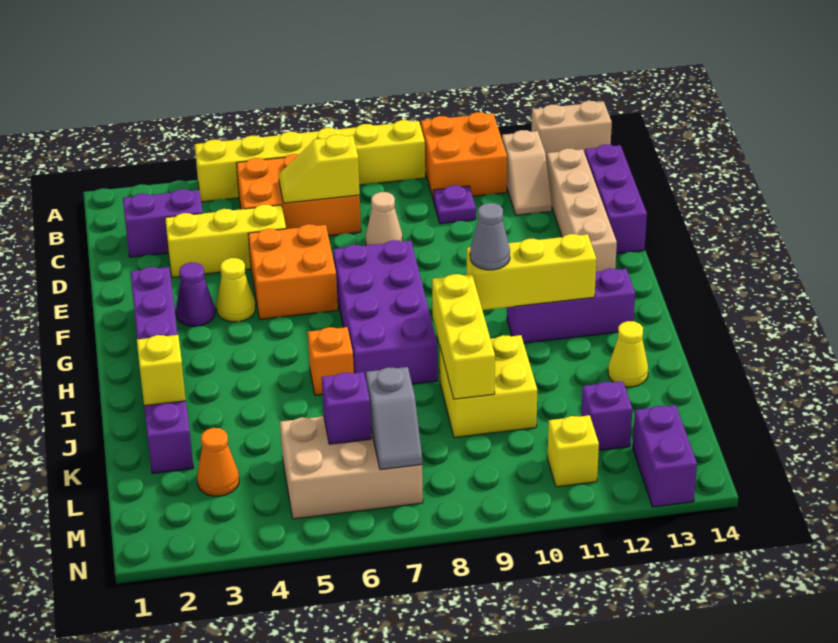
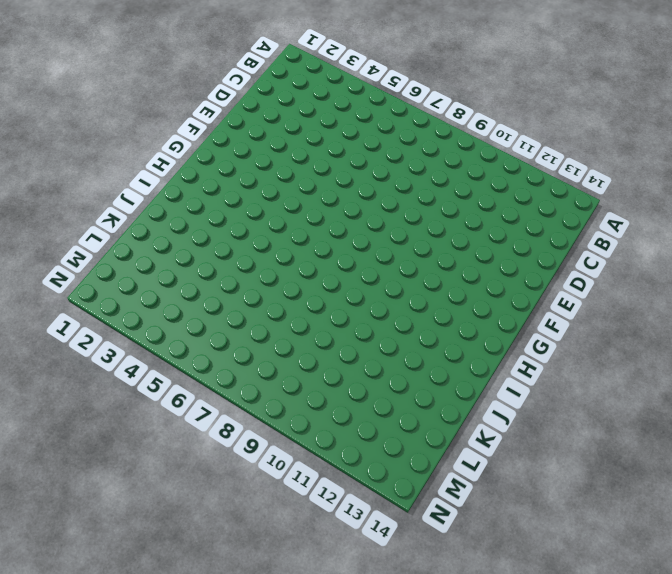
none -> yellow 1x6 brick [195,120,425,202]
none -> orange 2x2 brick [421,112,507,200]
none -> tan 1x2 brick [532,101,612,163]
none -> orange 2x3 brick [236,154,361,236]

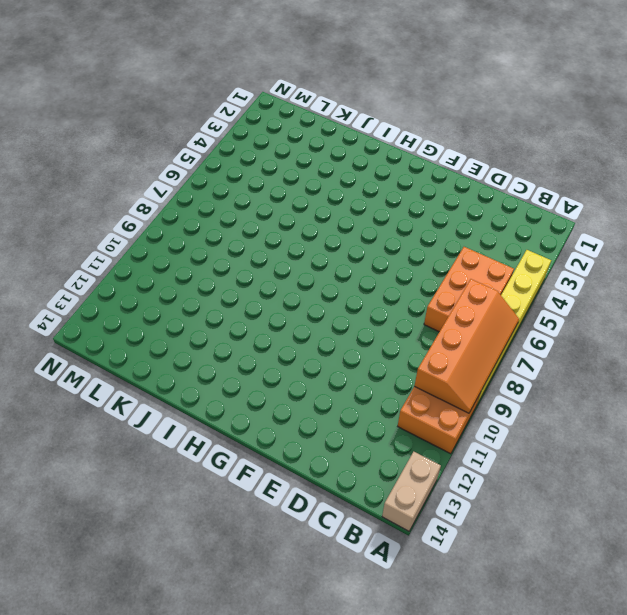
orange 2x4 slope [415,279,519,413] -> none
none -> tan 1x2 slope [502,130,552,215]
none -> purple 1x2 brick [123,189,203,257]
none -> purple 1x1 plate [433,185,476,224]
none -> tan 1x4 brick [547,148,617,272]

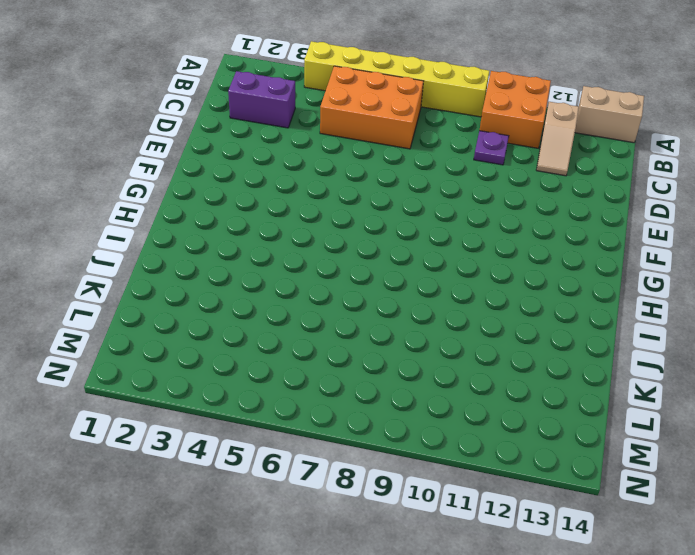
none -> tan 1x4 brick [547,148,617,272]
none -> purple 1x3 brick [585,144,647,254]
none -> yellow 1x3 brick [165,205,286,278]
none -> tan 1x1 cone [366,192,403,245]

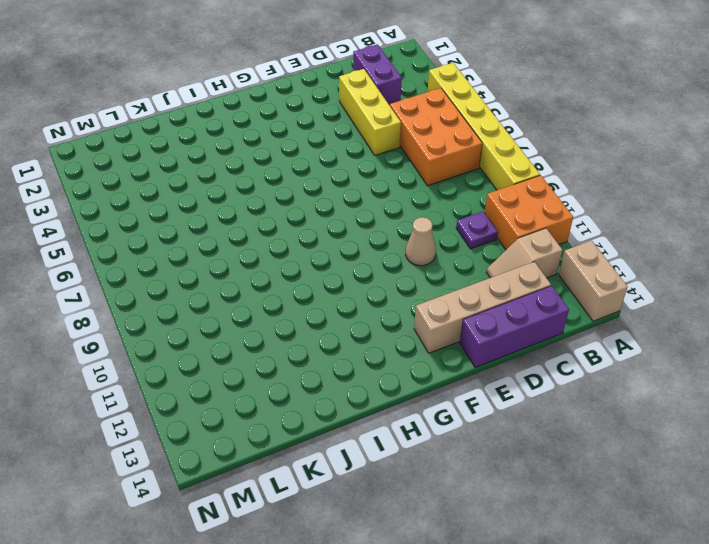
tan 1x1 cone [406,217,436,266] -> tan 1x1 cone moved to [366,192,403,245]
none -> orange 2x2 brick [248,224,338,319]
none -> purple 1x6 brick [130,267,193,473]
none -> purple 1x1 cone [176,262,215,326]
none -> yellow 1x1 cone [217,258,255,322]

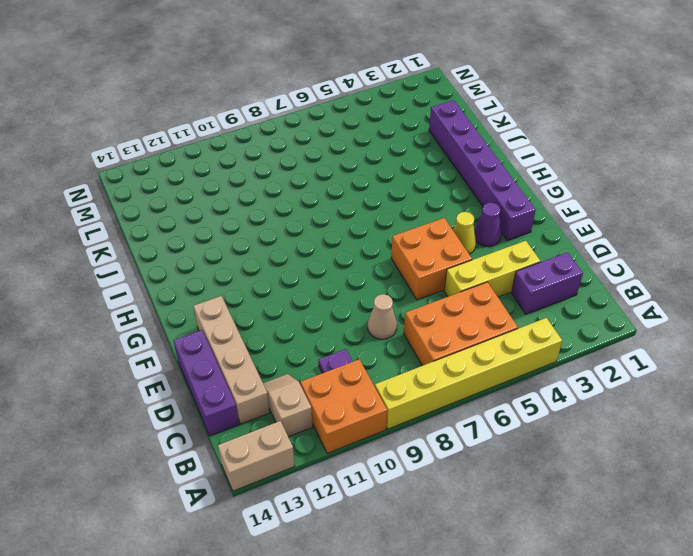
none -> purple 2x4 brick [333,240,438,384]
none -> purple 1x3 brick [507,268,635,343]
none -> orange 1x1 brick [308,327,354,395]
none -> yellow 2x2 brick [440,335,537,437]

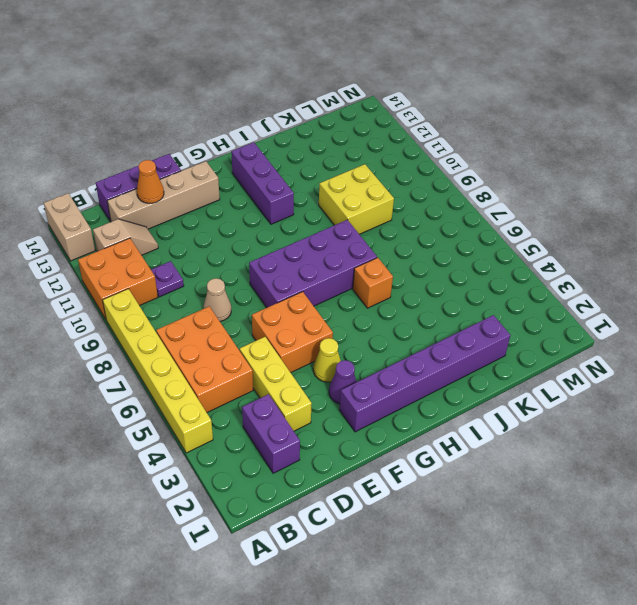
orange 1x1 cone [137,160,164,203] -> orange 1x1 cone moved to [197,428,239,496]
none -> yellow 1x1 cone [608,321,648,387]
none -> tan 2x3 brick [280,416,423,519]
none -> purple 1x1 brick [581,381,632,450]
none -> yellow 1x1 brick [547,415,599,487]

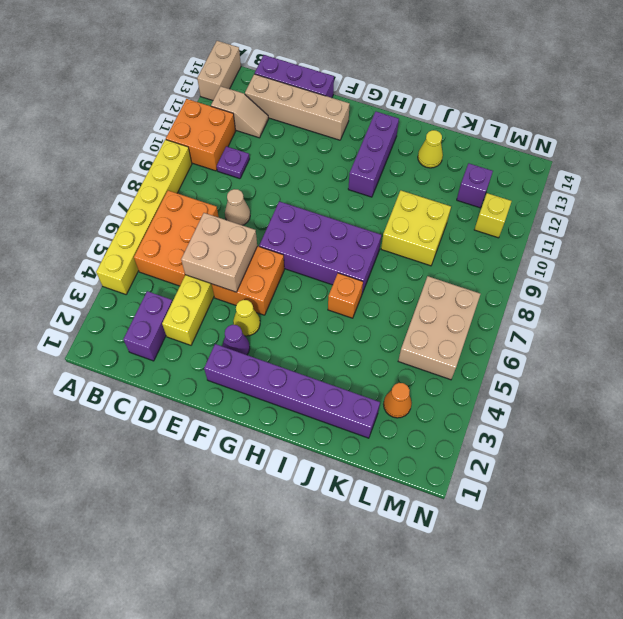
tan 2x2 brick [181,213,257,292] -> none
none -> purple 1x2 brick [633,405,697,507]
none -> yellow 1x2 slope [279,134,360,203]
none -> yellow 1x3 brick [467,234,596,310]
none -> yellow 1x3 brick [432,274,495,399]

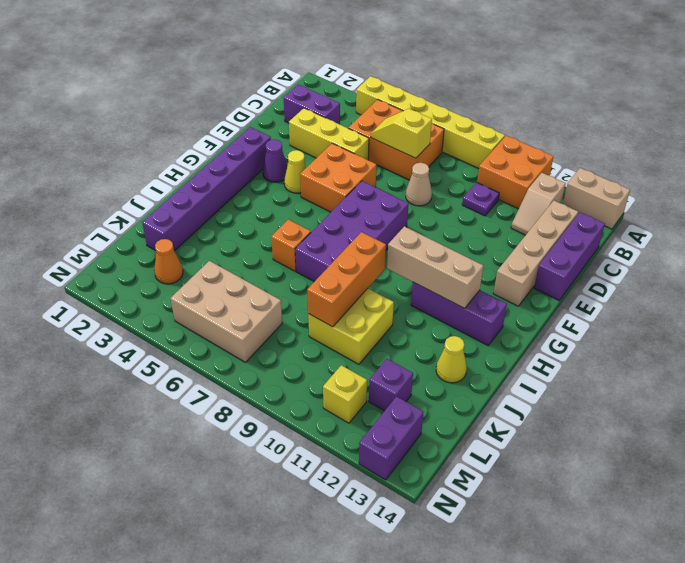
tan 1x3 brick [387,226,483,308] -> yellow 1x3 brick [467,234,596,310]
orange 1x3 brick [307,232,386,327] -> yellow 1x3 brick [432,274,495,399]
none -> yellow 1x1 brick [137,335,186,406]
none -> purple 1x1 brick [322,372,371,444]
none -> grey 1x2 slope [366,367,422,470]
none -> grey 1x1 cone [470,203,510,270]

